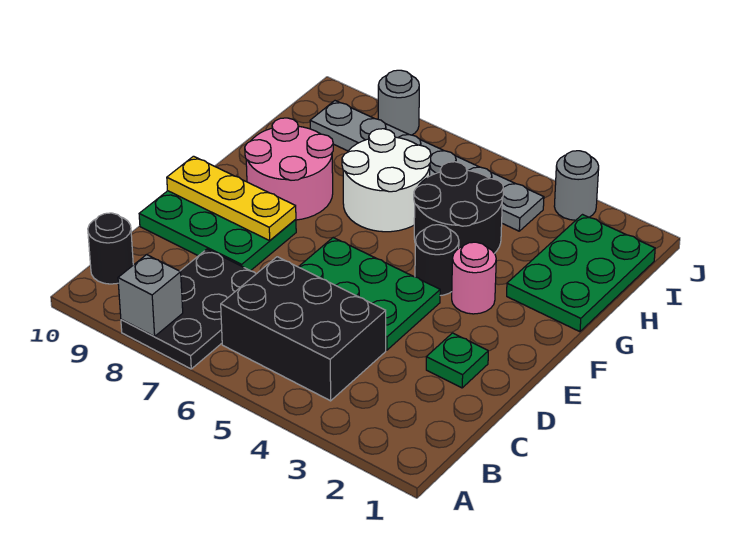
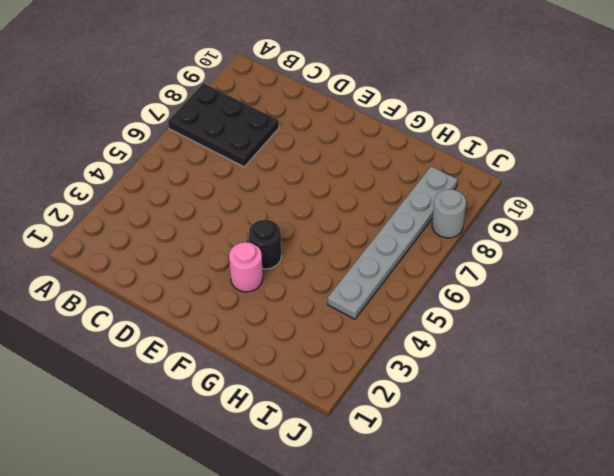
none -> black 2x3 brick [221,257,386,401]
none -> black 1x1 round brick [88,213,133,284]
none -> green 1x1 plate [426,333,488,388]

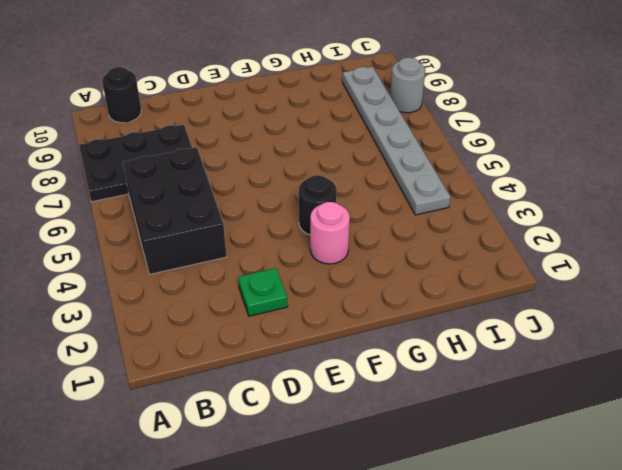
none -> green 2x3 plate [299,238,440,350]
none -> green 2x3 plate [139,191,296,271]
none -> pink 2x2 round brick [245,118,333,220]

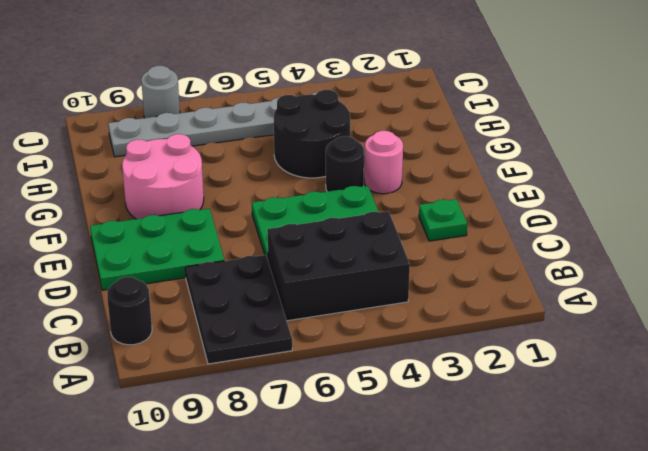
none -> green 2x3 plate [507,215,655,332]
none -> white 2x2 round brick [342,129,431,232]
none -> grey 1x1 round brick [554,151,599,220]

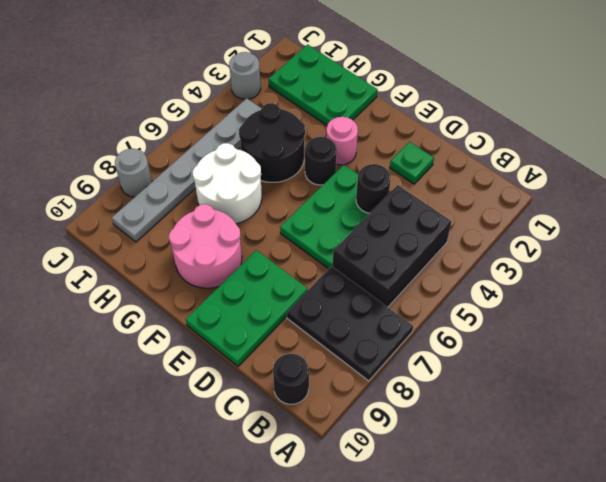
black 1x1 round brick [356,164,391,213] -> none
none -> grey 1x1 brick [118,255,183,337]
none -> yellow 1x3 plate [167,156,296,241]

